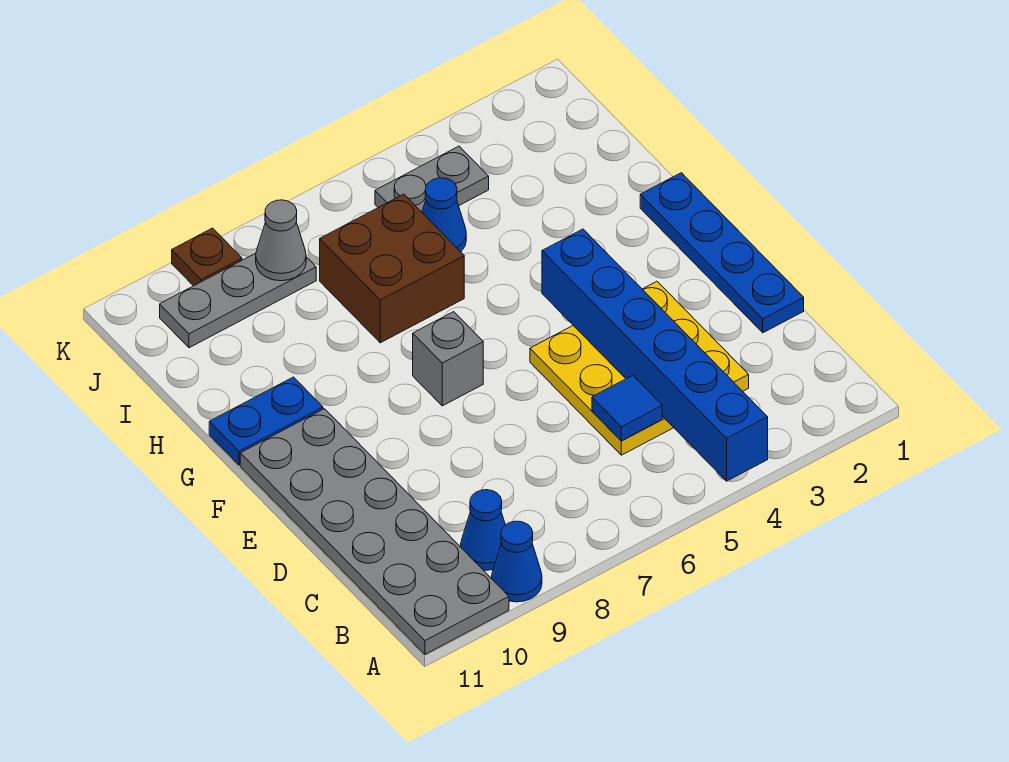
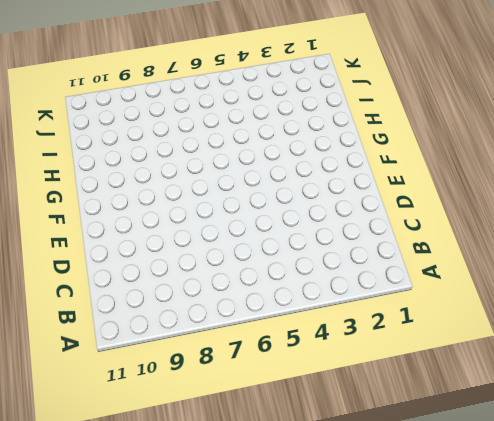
none -> blue 1x1 cone [492,521,542,602]
none -> grey 2x6 plate [240,409,509,654]
none -> blue 1x1 cone [461,490,505,570]

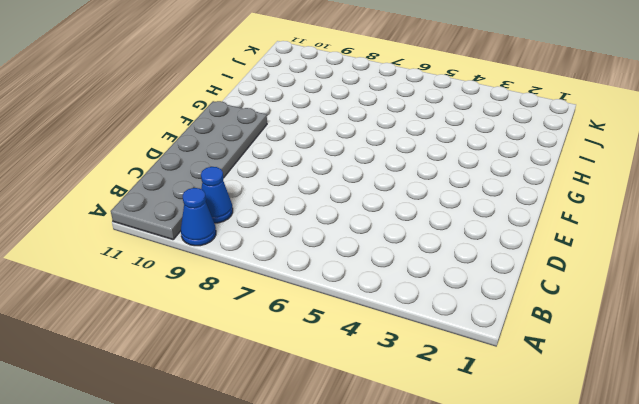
none -> yellow 3x3 plate [530,281,749,455]
none -> blue 1x4 plate [640,173,804,333]
none -> grey 1x1 brick [413,312,483,406]

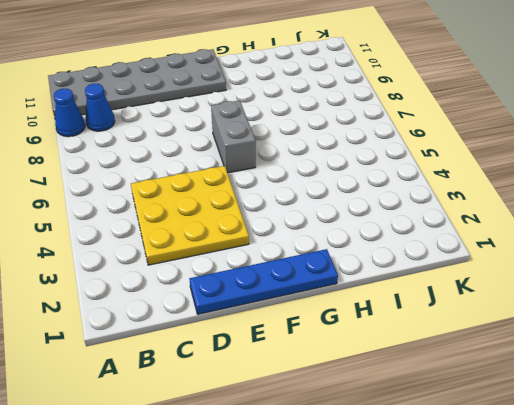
grey 1x2 brick [211,100,256,173] -> grey 1x1 brick [413,312,483,406]
none -> blue 1x2 plate [209,377,323,465]
none -> brown 2x2 brick [320,194,464,343]
none -> blue 1x1 cone [422,178,466,252]

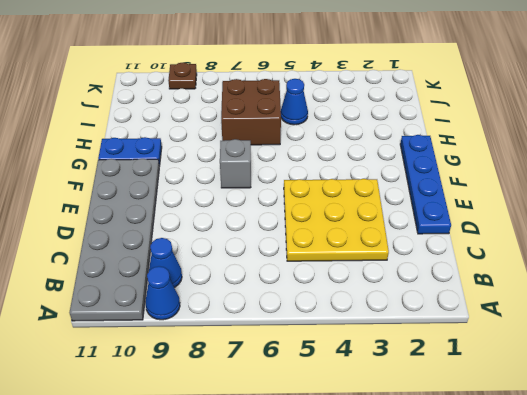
none -> grey 1x2 plate [375,146,489,212]
none -> grey 1x3 plate [160,253,316,348]
none -> blue 1x6 brick [542,229,768,481]

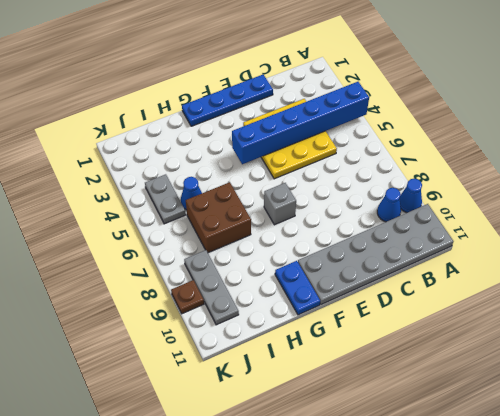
none -> blue 1x1 tile [592,375,662,441]
none -> grey 1x1 cone [256,200,306,281]

